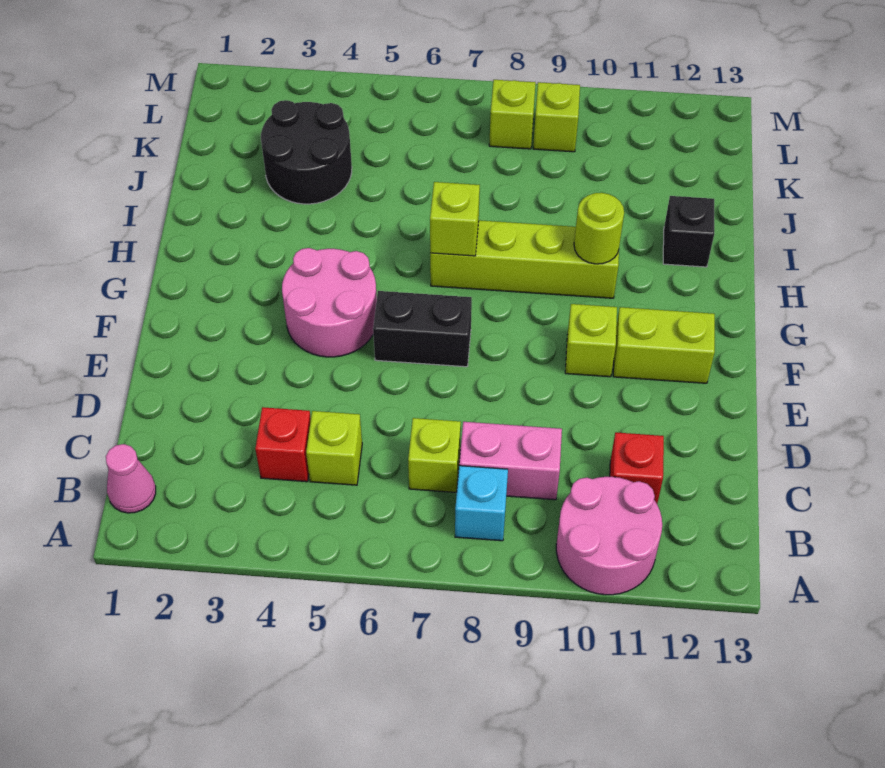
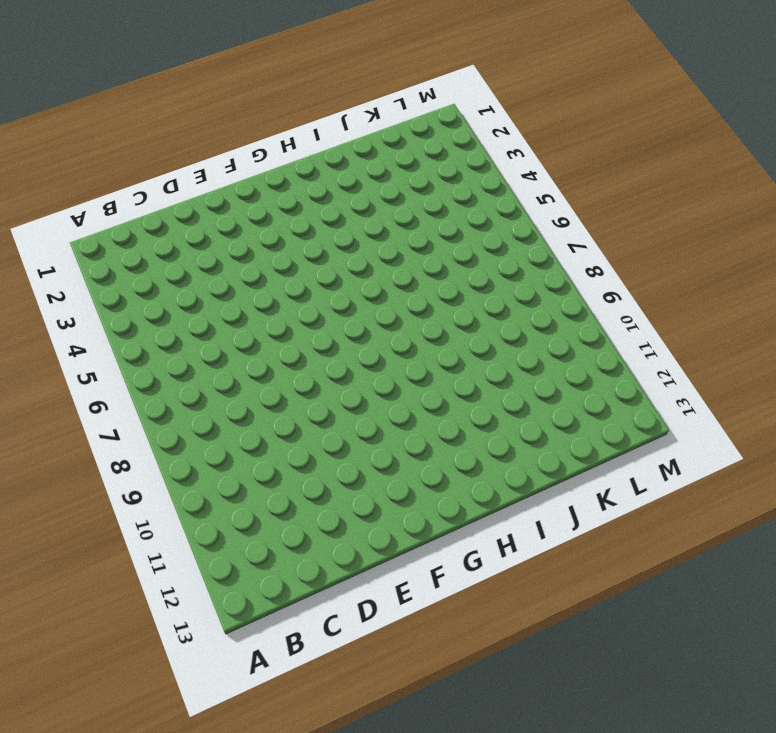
none -> pink 2x2 round brick [556,477,662,595]
none -> pink 1x1 cone [106,444,156,513]
none -> cyan 1x1 brick [455,466,508,541]

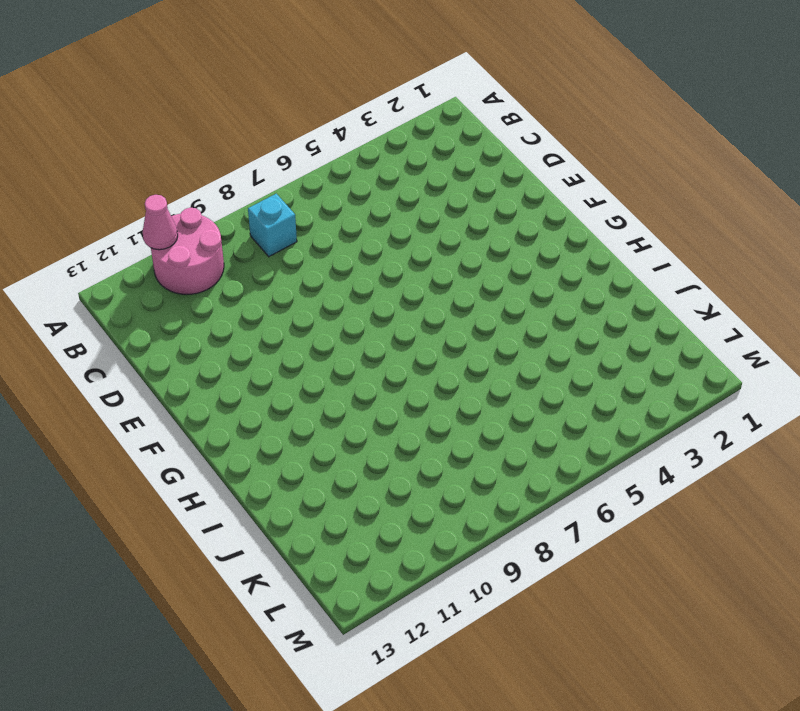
pink 1x1 cone [143,195,178,250] -> pink 1x1 cone moved to [106,444,156,513]
none -> red 1x1 brick [255,407,311,482]
none -> lime 1x1 brick [306,411,362,485]
none -> lime 1x1 brick [408,418,461,492]

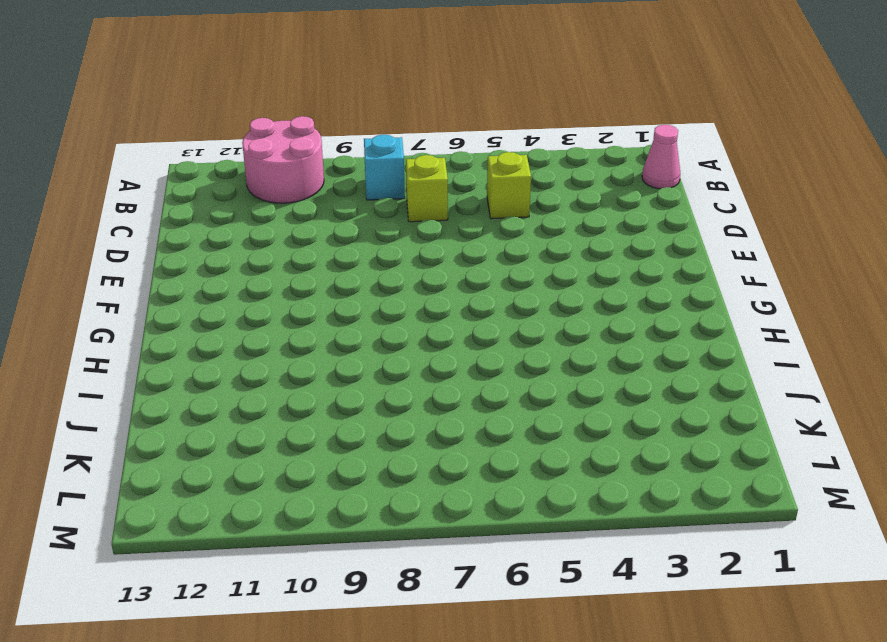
none -> red 1x1 brick [255,407,311,482]
none -> pink 1x2 brick [459,422,562,500]
none -> red 1x1 brick [610,432,664,503]

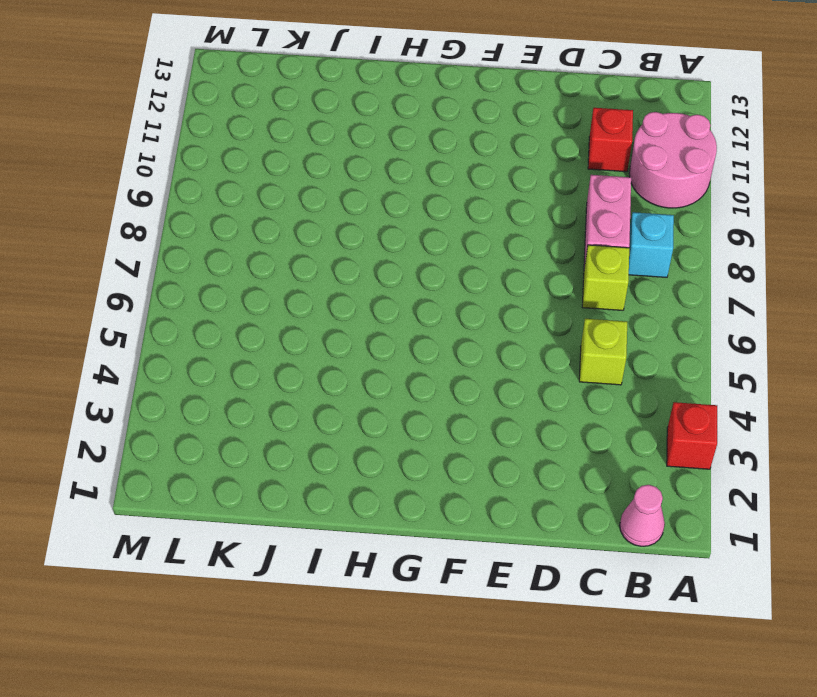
red 1x1 brick [667,402,717,469] -> red 1x1 brick moved to [255,407,311,482]
none -> pink 2x2 round brick [282,248,377,357]
none -> black 1x2 brick [373,291,472,367]
none -> lime 1x1 brick [565,304,617,377]

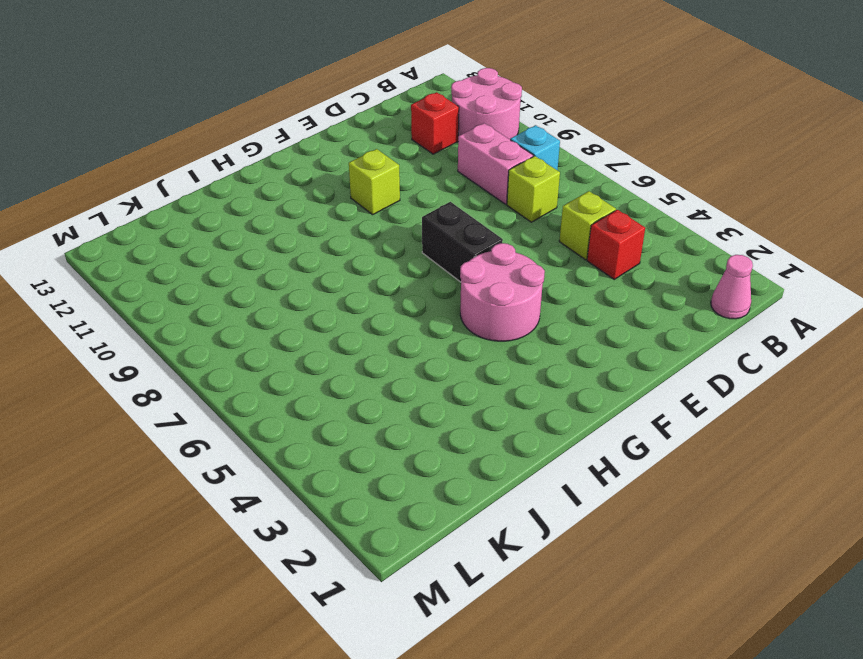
none -> lime 1x2 brick [613,307,715,383]
none -> lime 1x4 brick [430,220,619,298]
none -> black 1x1 brick [663,196,714,267]

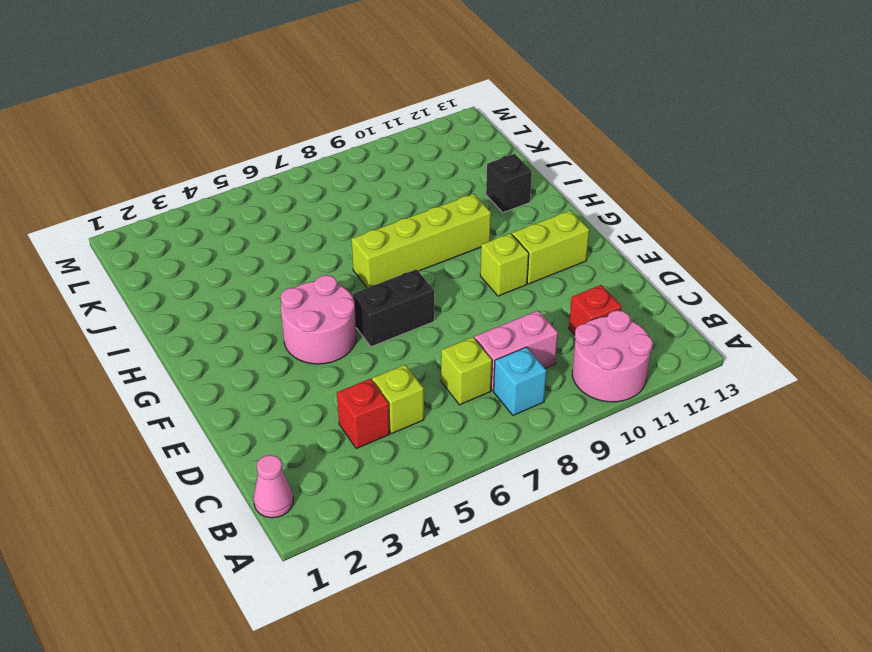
none -> black 2x2 round brick [261,100,352,204]
none -> lime 1x1 brick [489,80,536,149]
none -> lime 1x1 brick [533,82,580,152]

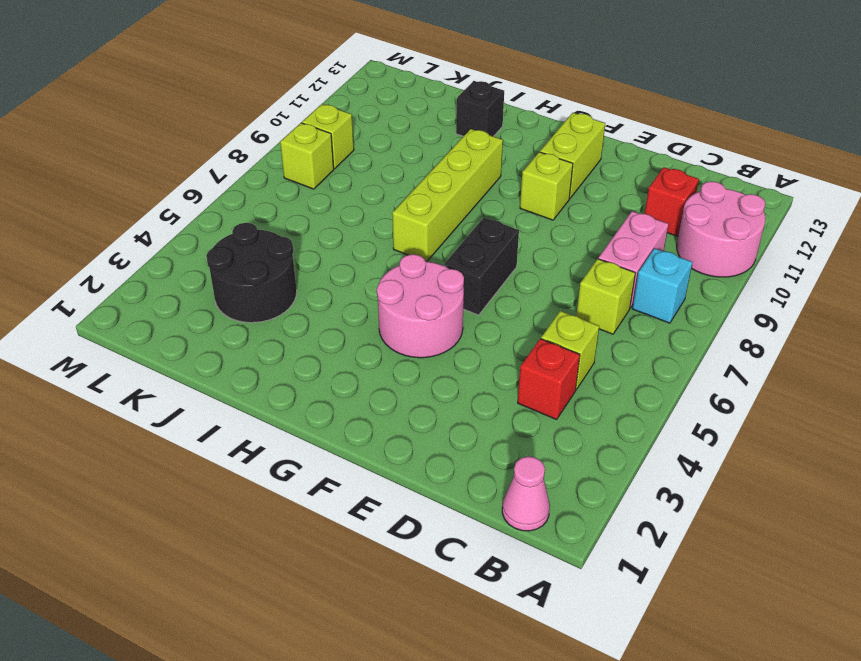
none -> lime 1x1 brick [430,182,480,256]
none -> lime 1x1 round brick [574,193,624,264]

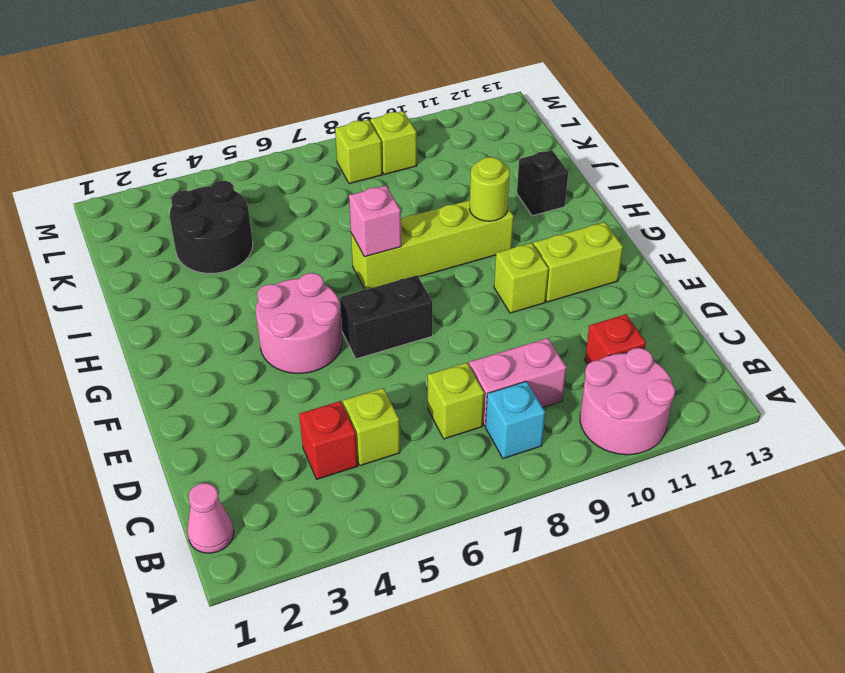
pink 1x1 brick [349,186,401,257] -> lime 1x1 brick [430,182,480,256]

